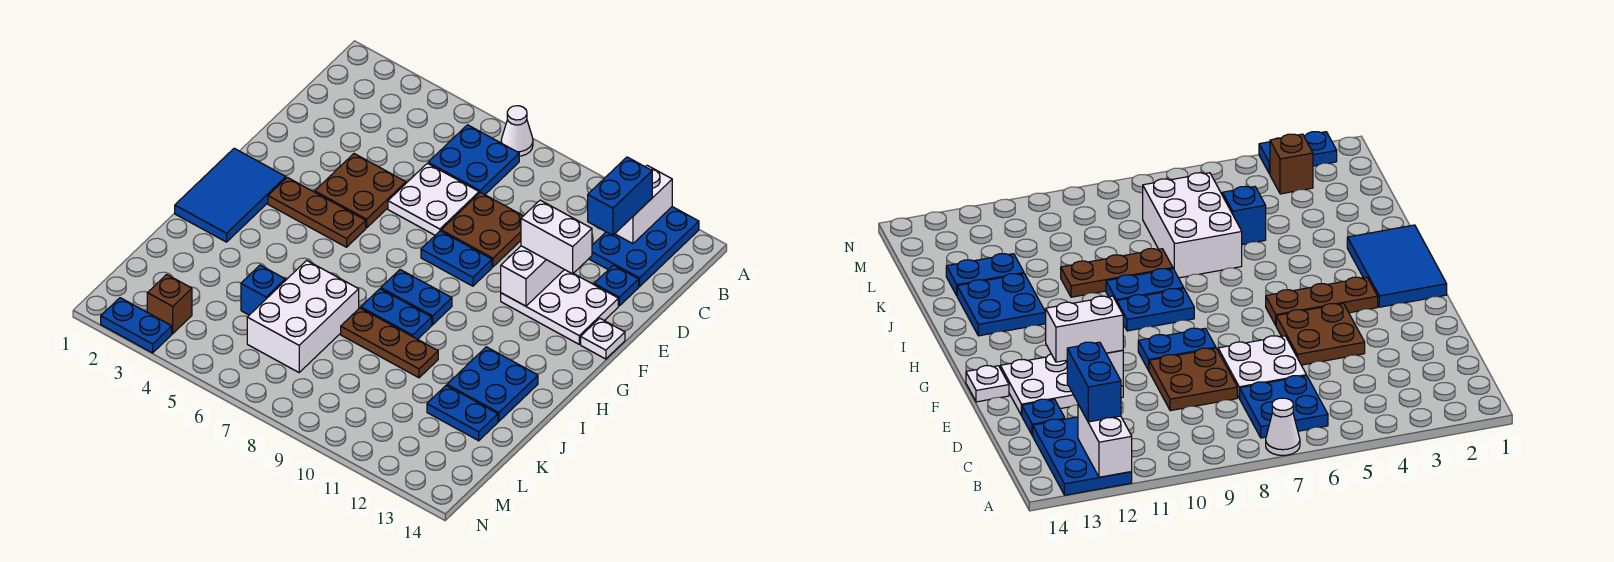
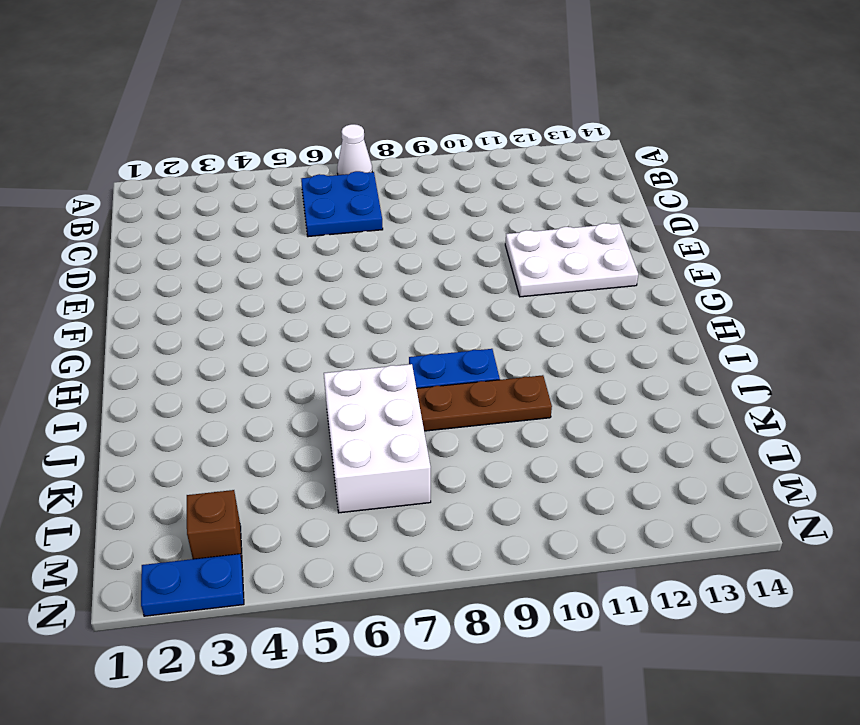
none -> blue 2x3 plate [589,207,699,287]
none -> white 2x2 plate [388,163,479,235]
none -> brown 2x2 plate [441,192,523,267]

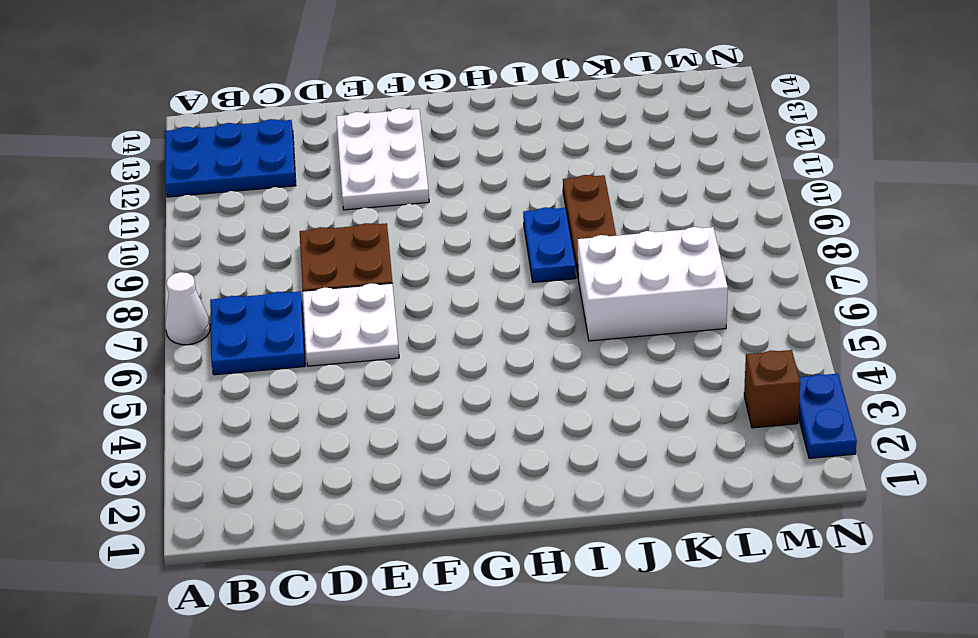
none -> blue 1x1 plate [594,265,639,306]
none -> brown 2x2 plate [315,154,406,228]
none -> blue 1x2 plate [421,231,492,286]

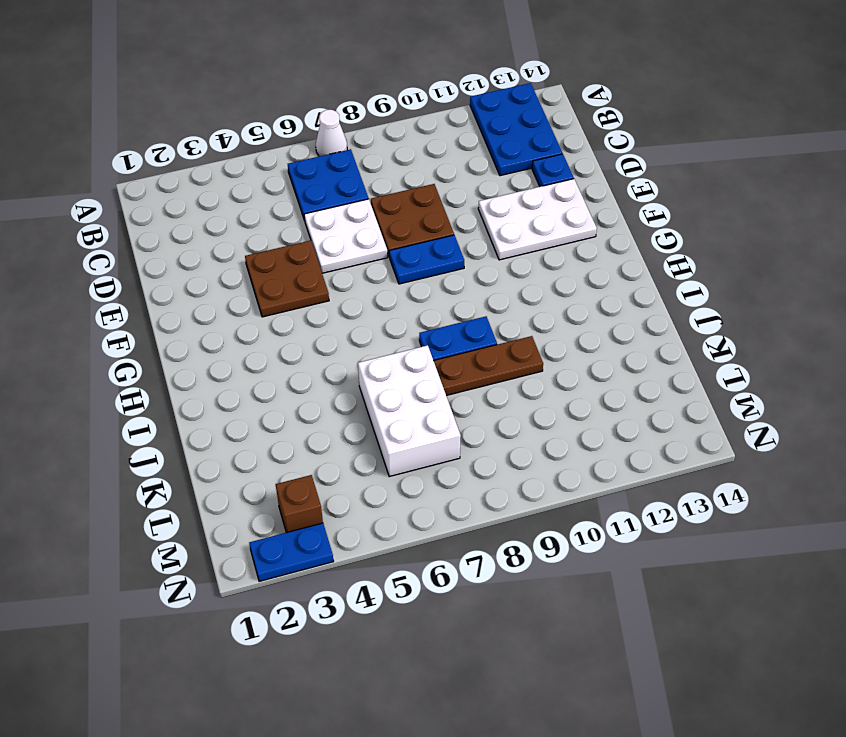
none -> white 1x1 plate [581,318,625,359]
none -> blue 2x3 tile [175,148,286,242]
none -> brown 1x3 plate [268,177,366,247]

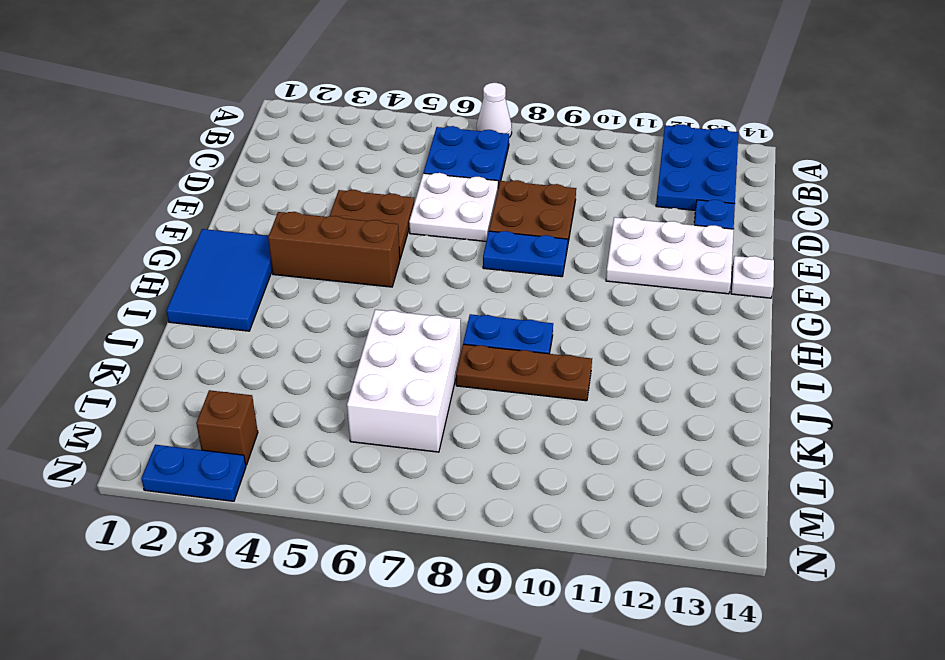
brown 1x3 brick [268,212,400,287] -> brown 1x3 plate [268,177,366,247]
none -> blue 1x2 plate [381,270,452,325]
none -> blue 2x2 plate [447,347,538,421]
none -> blue 1x1 brick [241,265,285,315]

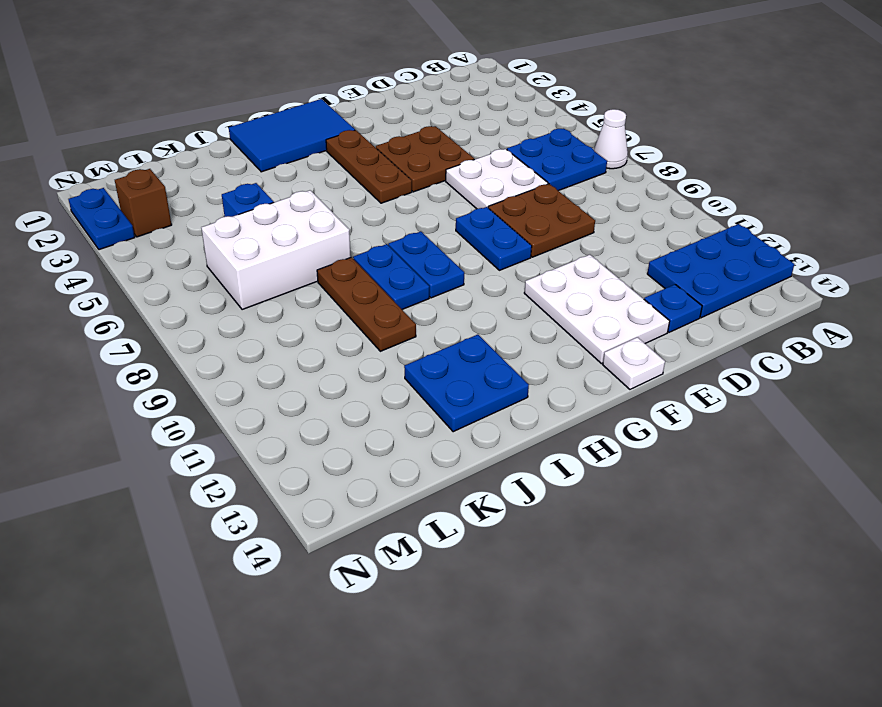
none -> blue 1x2 plate [427,385,498,441]
none -> white 1x2 brick [615,165,672,244]
none -> white 1x2 brick [501,246,564,306]

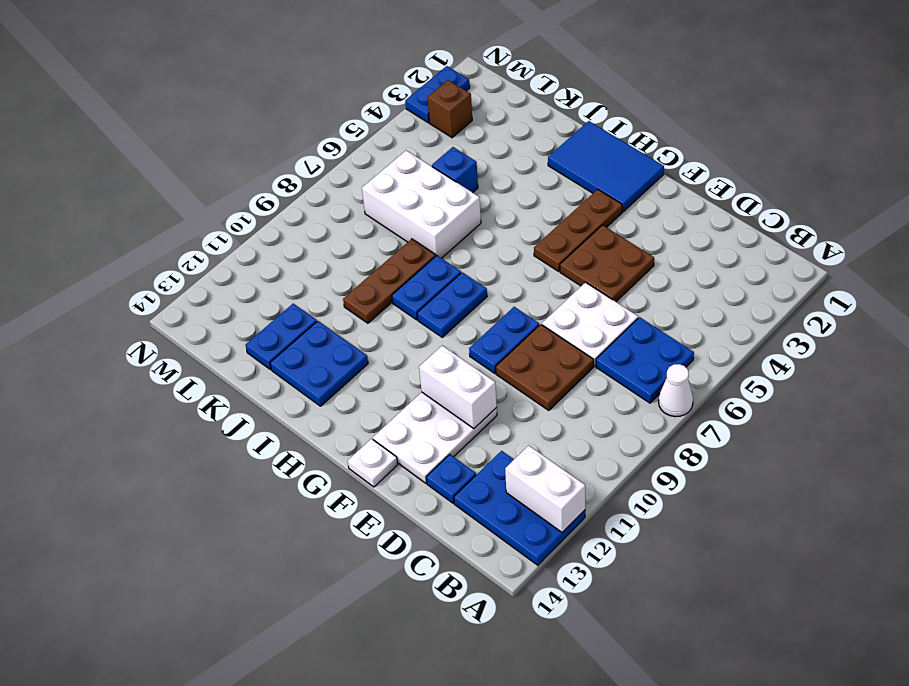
none -> blue 1x2 brick [588,157,652,235]
none -> white 1x2 brick [521,200,592,274]

